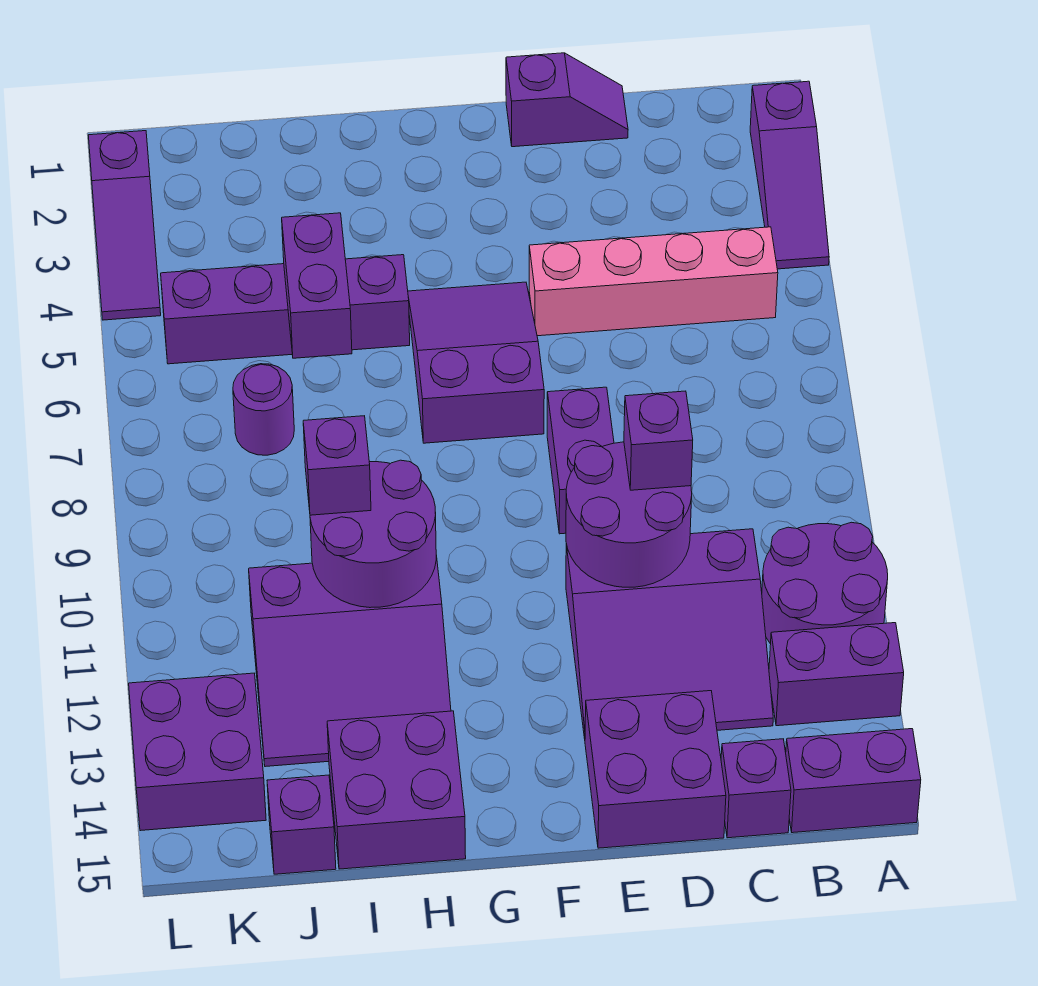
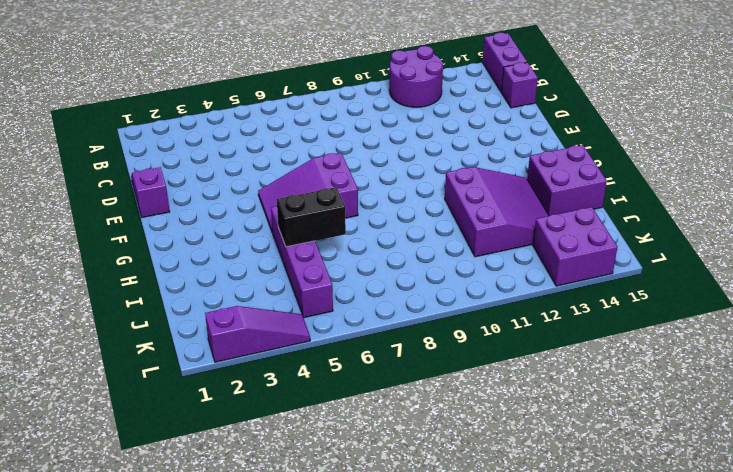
black 1x2 brick [277,187,346,247] -> purple 1x2 brick [282,213,352,358]
none -> purple 1x3 slope [750,81,829,269]
none -> purple 1x2 brick [769,623,904,726]
none -> pink 1x4 brick [529,227,778,336]

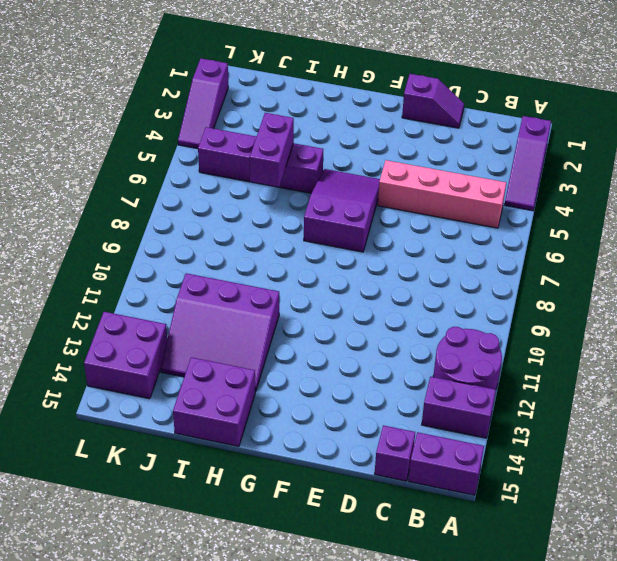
none -> purple 3x3 slope [566,529,773,738]
none -> purple 2x2 brick [585,691,726,848]
none -> purple 1x2 brick [547,387,614,534]

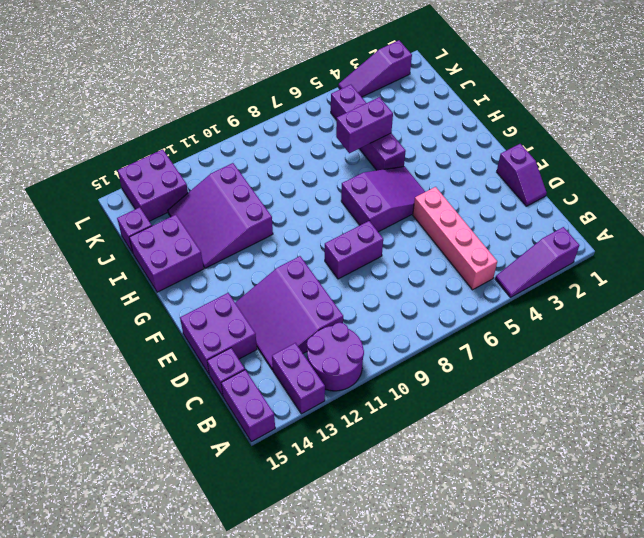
none -> purple 1x1 round brick [233,364,294,455]
none -> purple 2x2 round brick [566,442,692,587]
none -> purple 2x2 round brick [310,460,436,608]

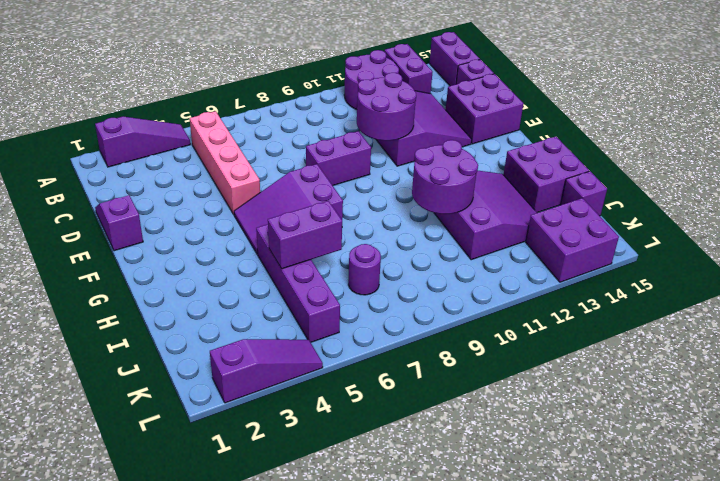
none -> purple 1x1 brick [624,391,693,490]
none -> purple 1x1 brick [303,416,371,515]

